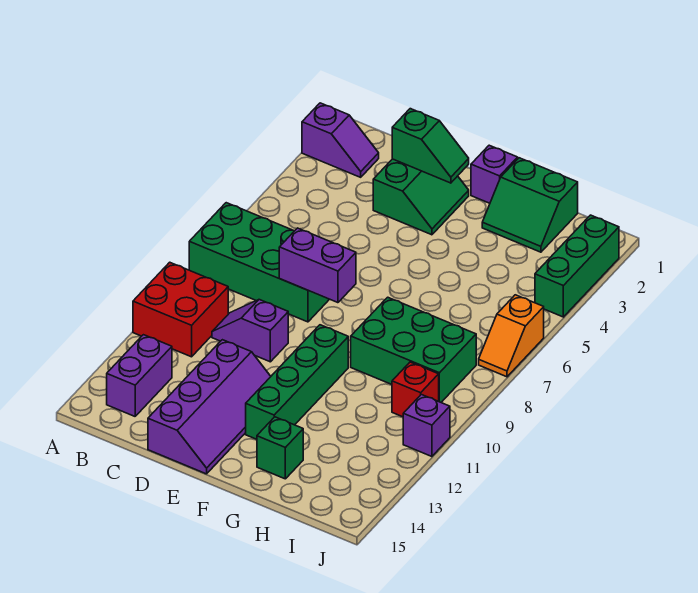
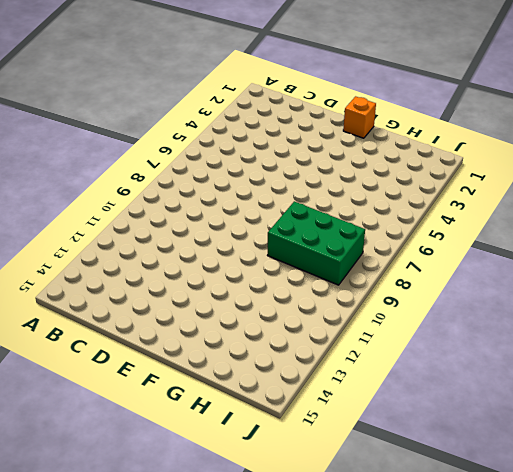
orange 1x1 brick [343,96,376,138] -> purple 1x1 brick [471,145,518,203]
none -> purple 1x2 slope [302,103,379,177]
none -> green 2x4 brick [189,203,329,322]
none -> red 2x2 brick [133,262,228,357]

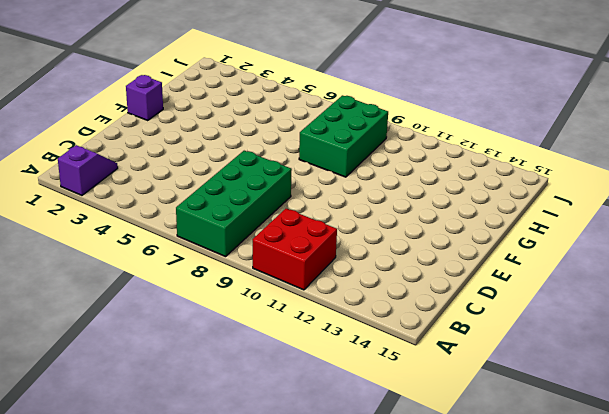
none -> purple 1x2 brick [107,335,172,416]
none -> purple 1x2 slope [212,300,288,362]
none -> green 2x2 slope [373,159,469,235]

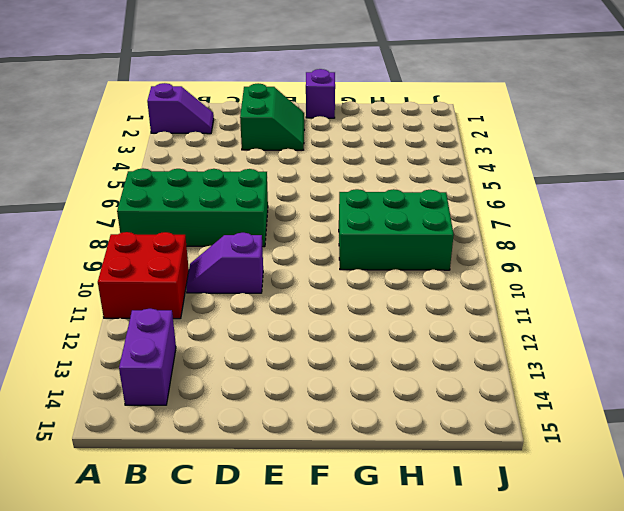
none -> purple 2x4 slope [148,340,271,474]
none -> green 1x4 brick [246,325,348,439]
none -> green 2x2 slope [482,158,578,252]

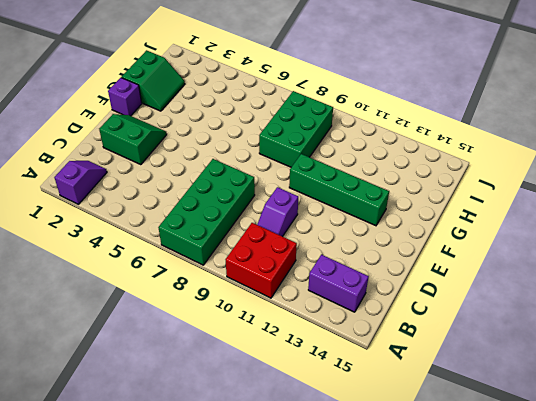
none -> purple 2x4 slope [148,340,271,474]
none -> green 1x1 brick [257,417,303,479]
none -> red 1x1 brick [392,362,439,417]

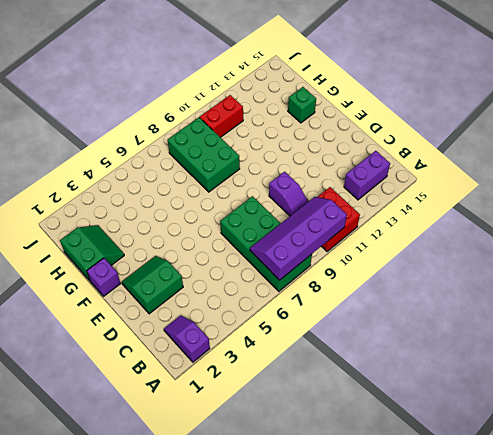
purple 2x4 slope [250,197,347,280] -> purple 2x4 slope moved to [148,340,271,474]
red 1x2 brick [200,95,243,137] -> red 1x1 brick [392,362,439,417]
none -> green 1x4 brick [246,325,348,439]
none -> green 1x3 brick [535,215,619,317]
none -> orange 1x2 slope [479,295,544,377]

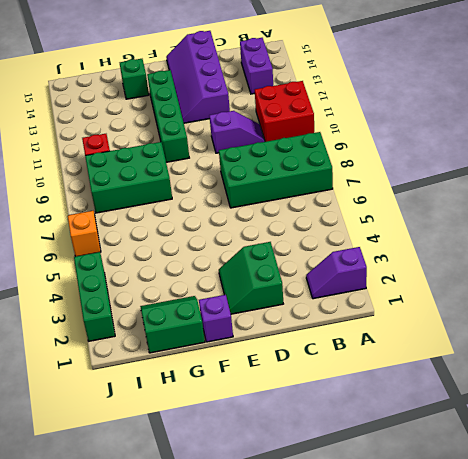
none -> purple 1x1 brick [403,394,450,457]
none -> green 1x2 slope [392,109,469,183]
none -> purple 1x2 brick [279,228,356,303]

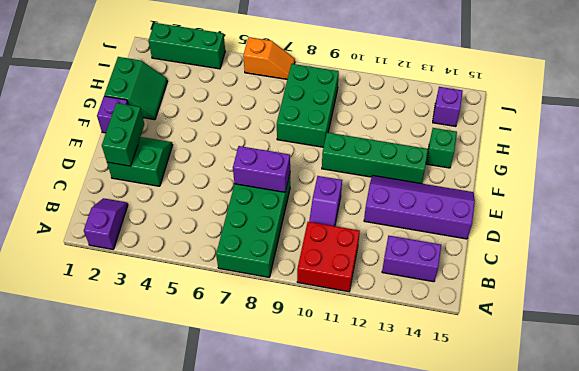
green 1x2 brick [102,103,144,166] -> green 1x2 slope [392,109,469,183]
purple 1x2 brick [233,146,290,192] -> purple 1x2 brick turned to [279,228,356,303]
purple 1x1 brick [433,87,463,126] -> purple 1x1 brick moved to [403,394,450,457]
none -> red 1x1 brick [392,362,439,417]

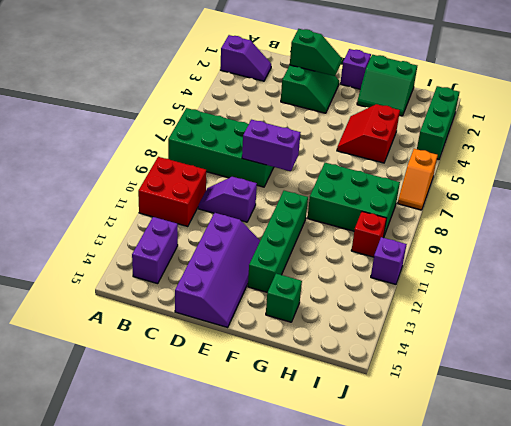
red 2x2 slope [337,104,400,163] -> none

